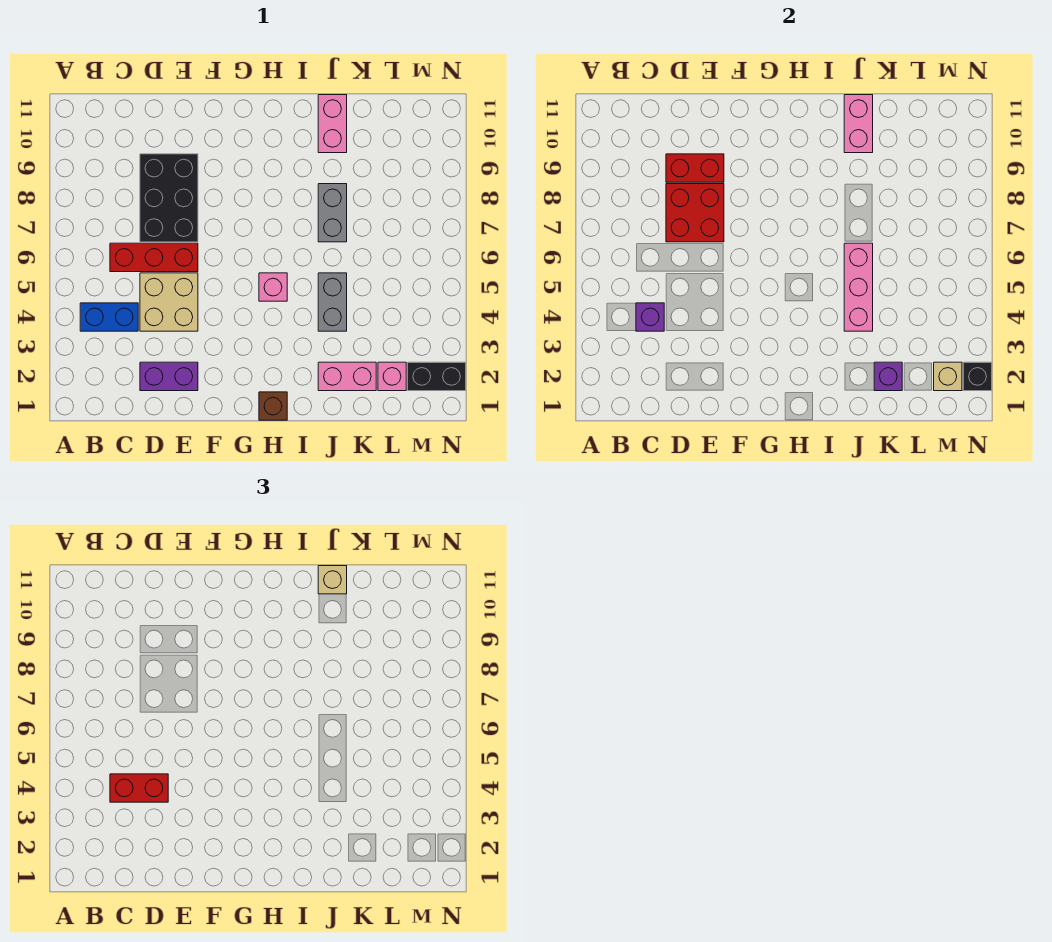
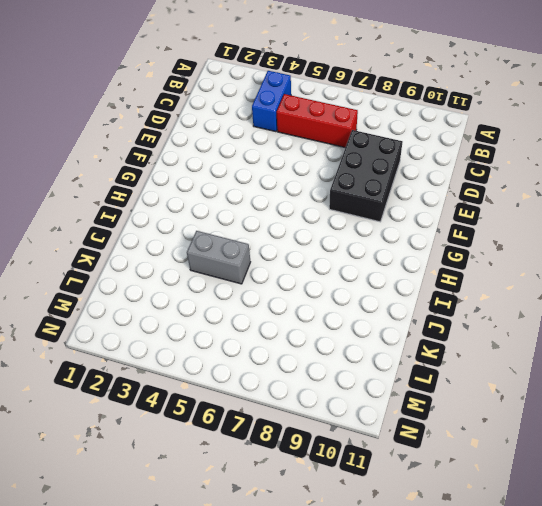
red 1x3 brick [277,94,358,147] -> red 1x3 brick turned to [110,243,198,272]
black 2x3 brick [329,130,403,222] -> black 2x3 brick turned to [140,154,198,242]
none -> purple 1x2 brick [140,362,198,391]
none -> tan 2x2 brick [140,273,198,331]
none -> brown 1x1 brick [259,392,287,420]

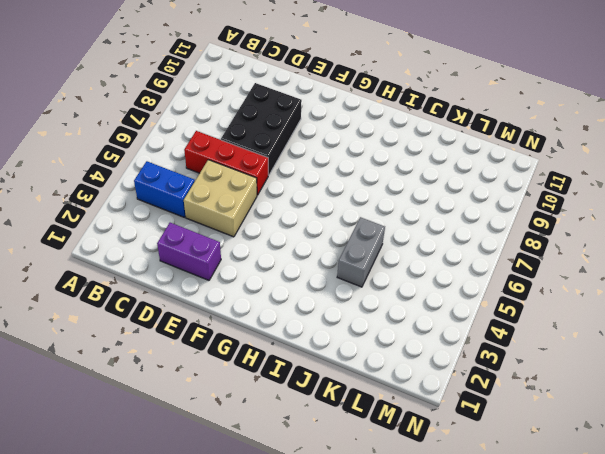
none -> brown 1x1 brick [259,392,287,420]
none -> pink 1x1 brick [259,273,287,301]
none -> pink 1x2 brick [318,362,376,391]

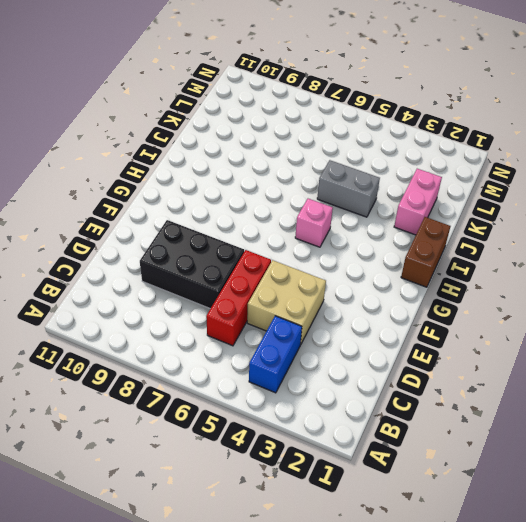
brown 1x2 brick [401,217,450,287] -> brown 1x1 brick [259,392,287,420]
none -> purple 1x2 brick [140,362,198,391]
none -> grey 1x2 brick [318,184,347,242]
none -> pink 1x2 brick [318,95,347,153]

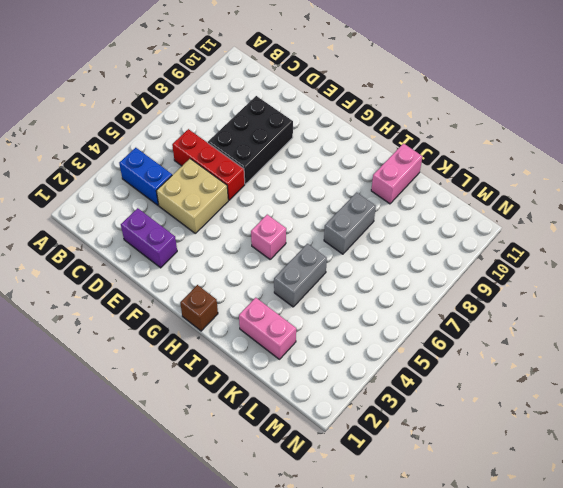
none -> pink 1x1 brick [378,362,406,391]
none -> black 1x2 brick [408,362,466,391]
none -> purple 1x1 brick [636,303,664,331]

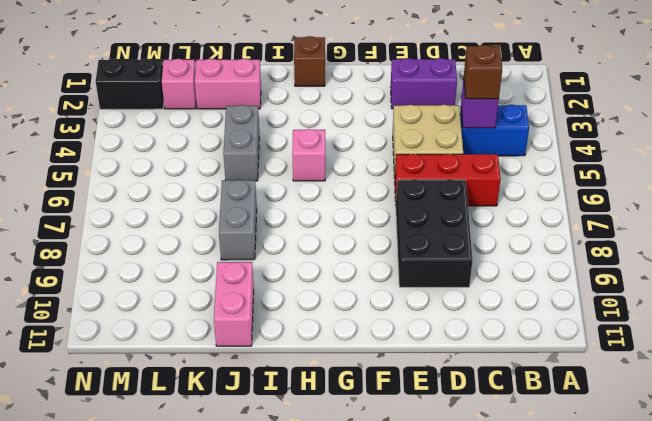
brown 1x1 brick [464,45,502,99] -> red 1x2 brick [110,774,168,802]
none -> red 2x2 brick [666,184,724,242]
none -> red 1x2 brick [666,154,724,182]
none -> pink 1x3 brick [844,243,873,331]

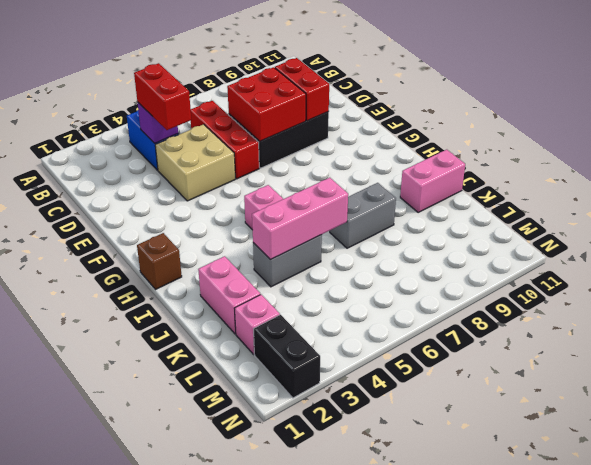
none -> purple 1x2 brick [140,362,198,391]
none -> pink 1x2 brick [844,95,873,153]
none -> purple 1x1 brick [874,362,902,391]

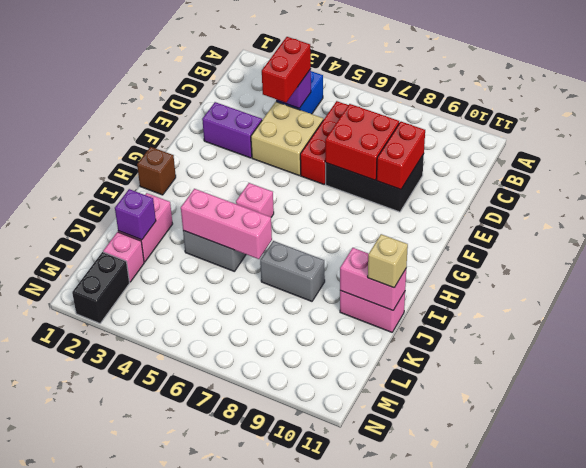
purple 1x2 brick [202,102,262,158] -> purple 1x2 brick turned to [140,362,198,391]
none -> tan 1x1 brick [934,362,962,391]
none -> black 1x1 brick [963,362,992,391]

